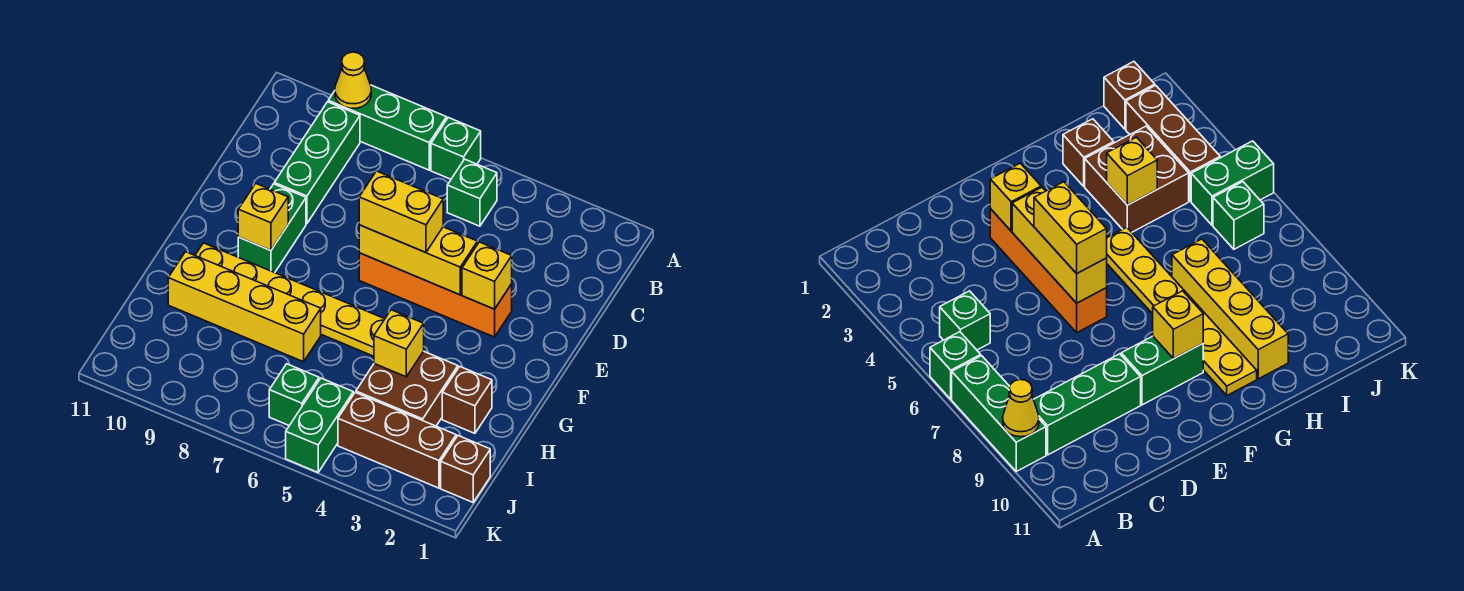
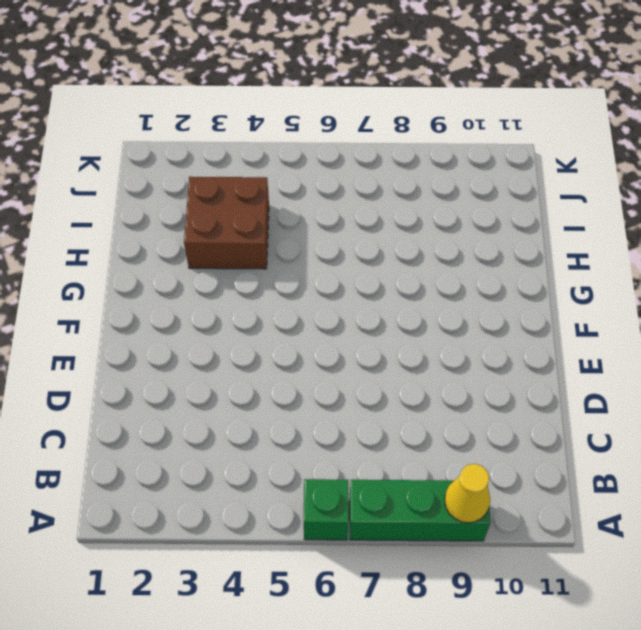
none -> green 1x1 brick [447,159,497,226]
none -> green 1x3 brick [274,102,360,224]
none -> orange 1x4 brick [359,253,512,337]

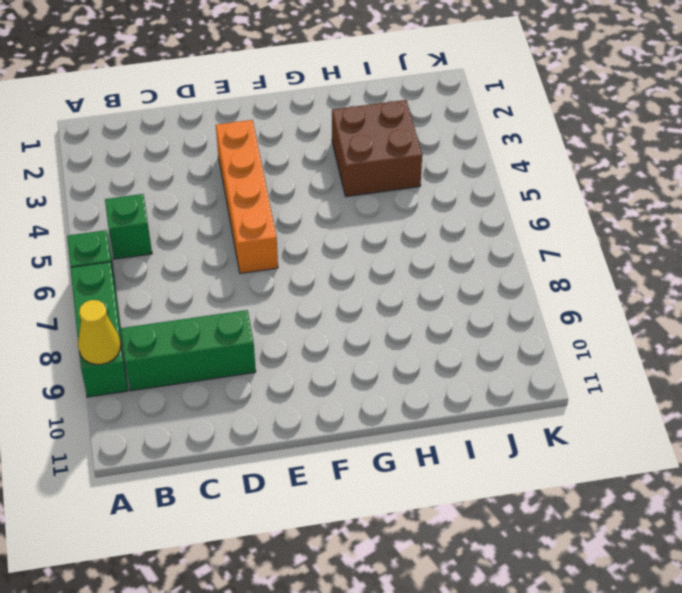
none -> green 1x2 brick [238,184,306,273]
none -> yellow 1x6 plate [195,243,385,356]
none -> brown 1x1 brick [442,366,492,433]

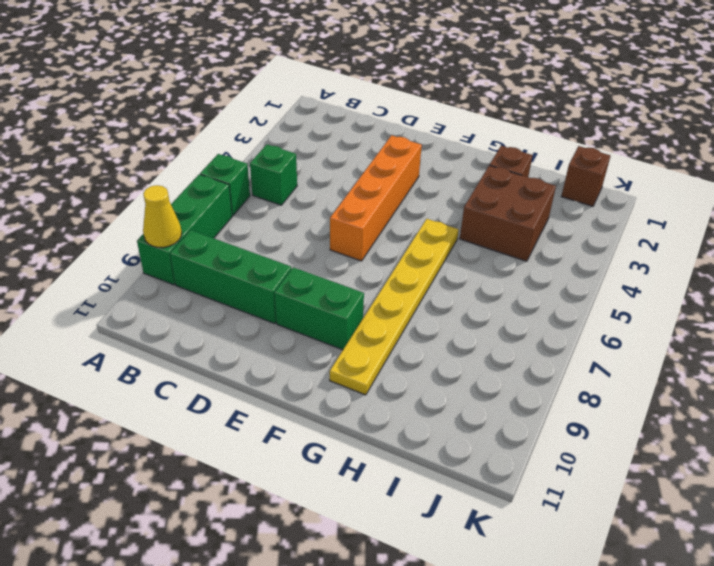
none -> yellow 1x4 brick [168,252,321,362]
none -> brown 1x3 brick [338,393,456,488]
none -> green 1x2 brick [286,378,353,472]

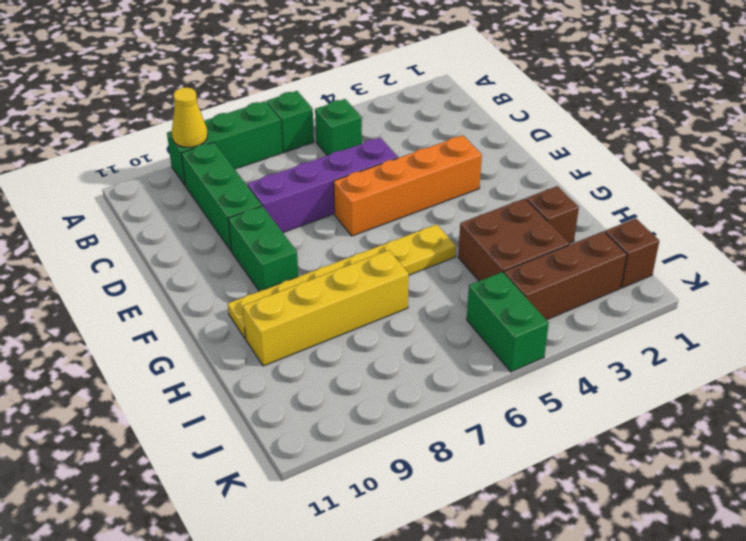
purple 1x4 brick [248,138,398,232] -> none
none -> green 1x1 brick [269,364,319,426]
none -> yellow 1x1 brick [462,242,512,309]
none -> yellow 1x3 brick [359,225,477,295]

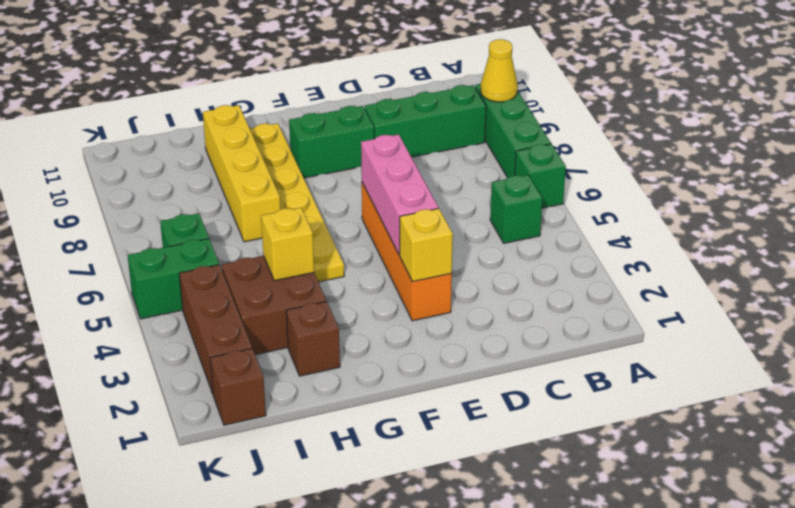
pink 1x3 brick [361,134,438,255] -> yellow 1x3 brick [359,225,477,295]
none -> yellow 1x1 brick [238,183,288,250]
none -> yellow 1x2 brick [359,171,443,253]

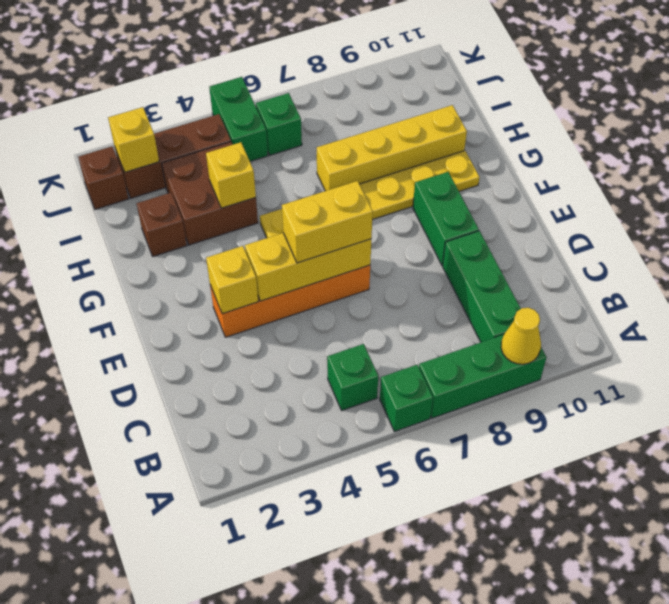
yellow 1x1 brick [108,107,159,172] -> yellow 1x1 brick moved to [238,183,288,250]

